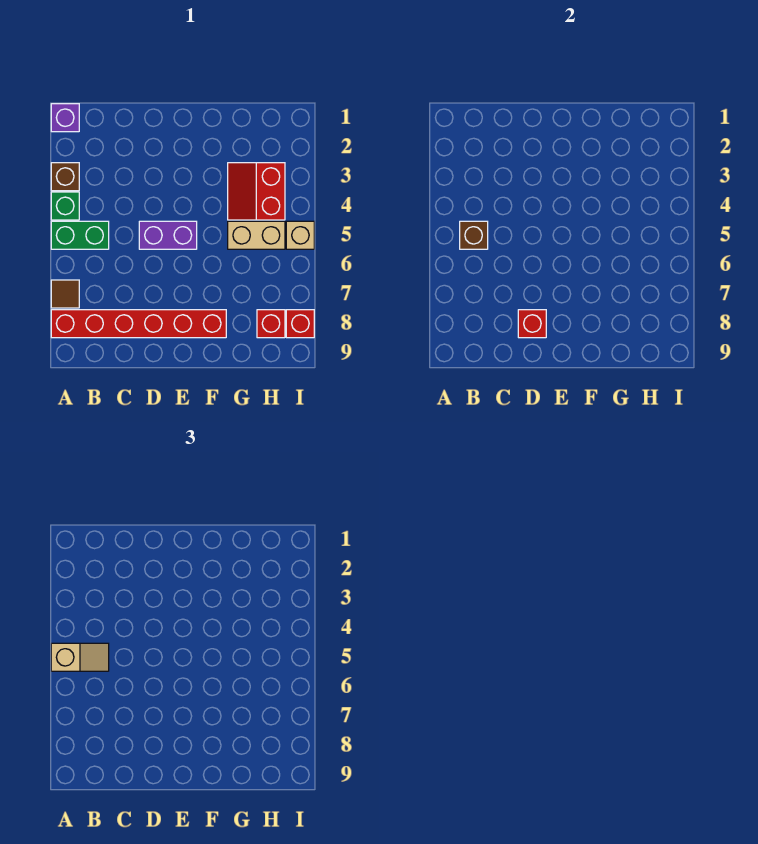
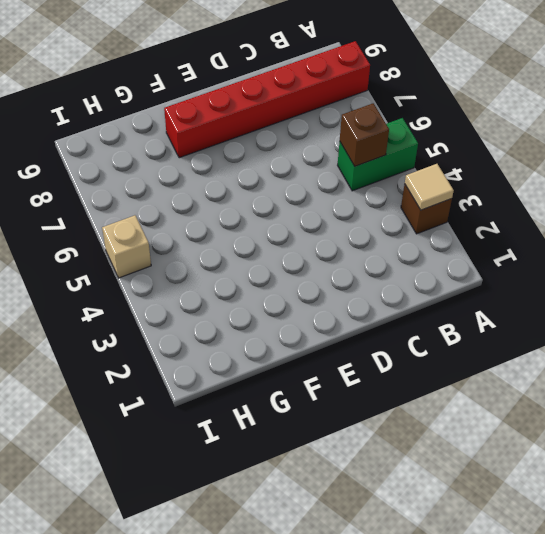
tan 1x1 tile [405,164,454,210] -> none
none -> purple 1x1 brick [51,104,79,132]
none -> green 1x1 brick [51,192,79,220]
none -> brown 1x1 tile [51,280,79,308]

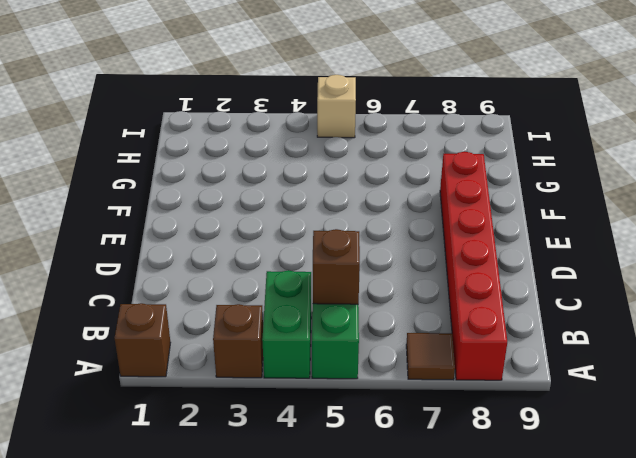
brown 1x1 brick [114,303,171,377] -> purple 1x1 brick [51,104,79,132]
green 1x2 brick [262,270,311,378] -> green 1x1 brick [51,192,79,220]
none -> purple 1x2 brick [139,221,197,249]
none -> red 2x2 slope [228,163,285,220]
none -> tan 1x2 brick [228,221,285,249]

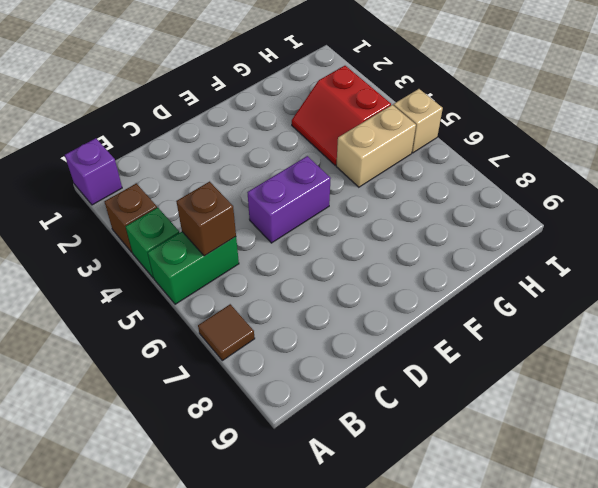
none -> red 1x6 brick [51,310,226,338]
none -> red 1x1 brick [257,310,285,338]
none -> red 1x1 brick [286,310,314,338]

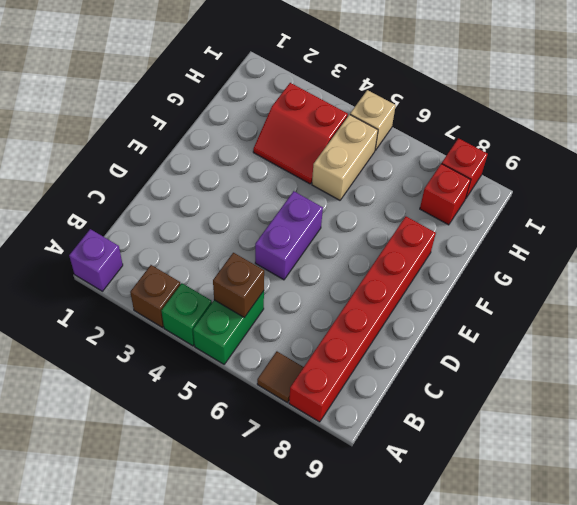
none -> red 1x1 brick [518,310,546,338]
none -> tan 1x2 slope [51,643,109,671]

